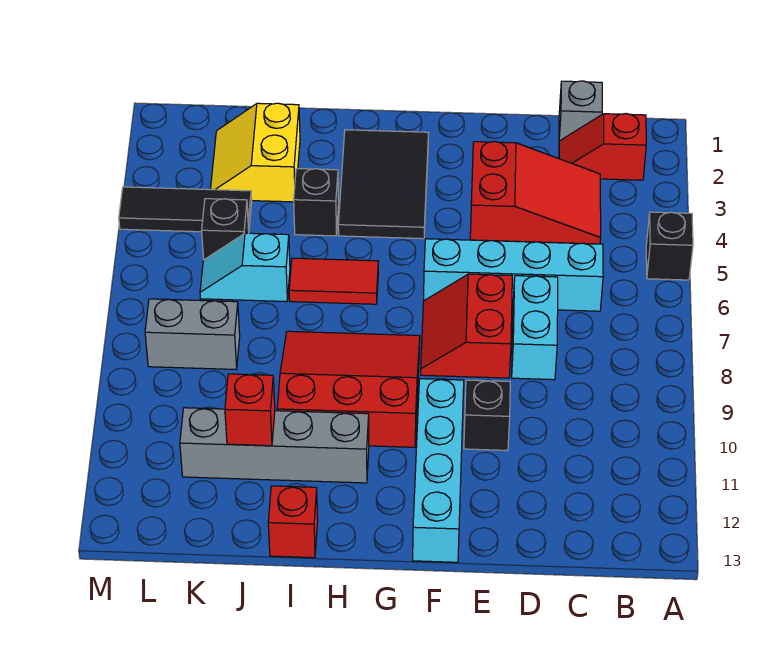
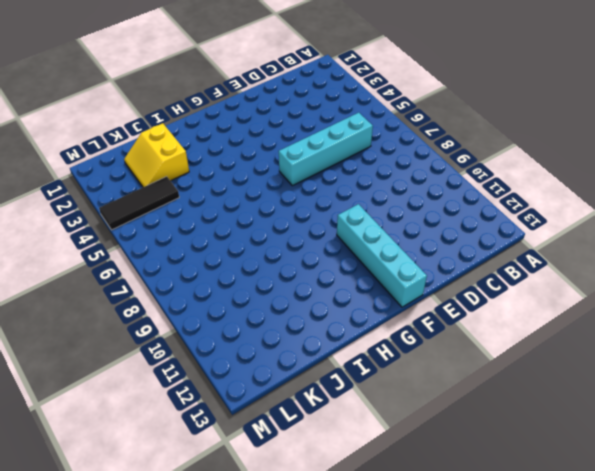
none -> black 1x1 brick [646,212,693,280]
none -> red 1x2 slope [559,114,646,180]
none -> grey 1x1 brick [559,81,602,141]

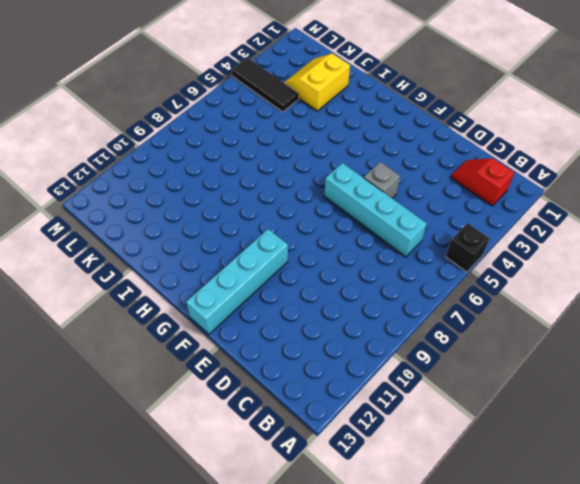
grey 1x1 brick [364,162,400,198] -> grey 1x1 brick moved to [559,81,602,141]
none -> red 2x3 slope [470,142,601,244]
none -> cyan 1x2 brick [512,276,558,380]
none -> red 2x2 slope [421,274,512,378]

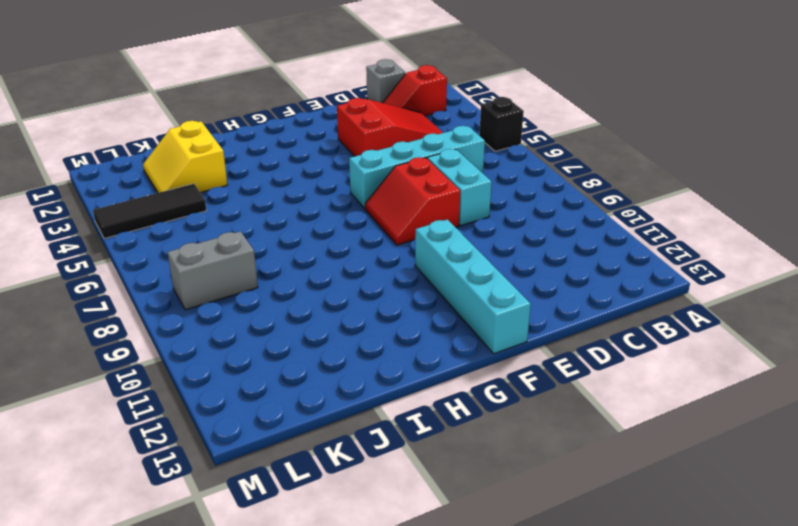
none -> black 1x1 brick [464,380,510,450]
none -> black 2x3 tile [338,130,428,239]
none -> red 3x3 slope [277,331,420,447]

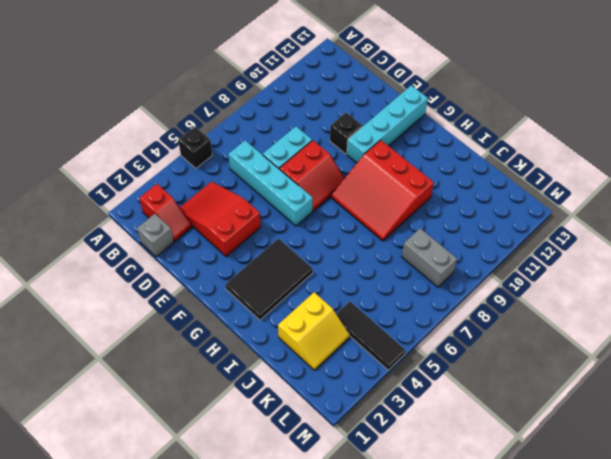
none -> red 1x2 tile [289,258,378,304]
none -> grey 1x4 brick [180,408,369,483]
none -> black 1x1 brick [294,169,339,236]

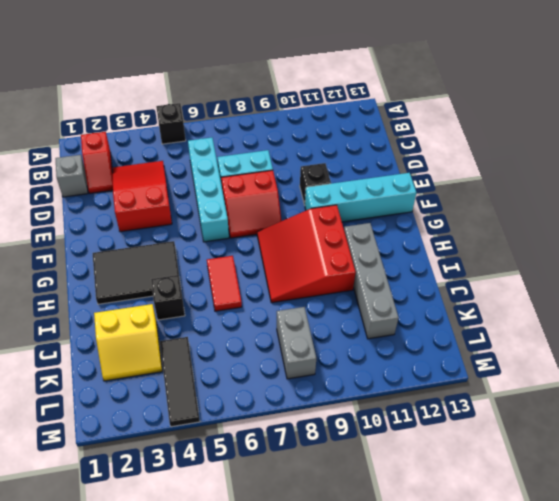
none -> red 1x1 brick [268,486,318,558]
none -> cyan 1x2 slope [200,233,290,302]
none -> black 1x1 brick [202,199,249,260]

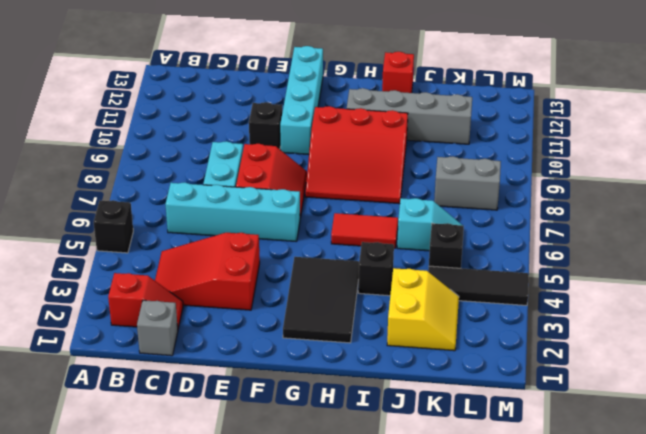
none -> red 1x1 brick [225,374,275,446]

